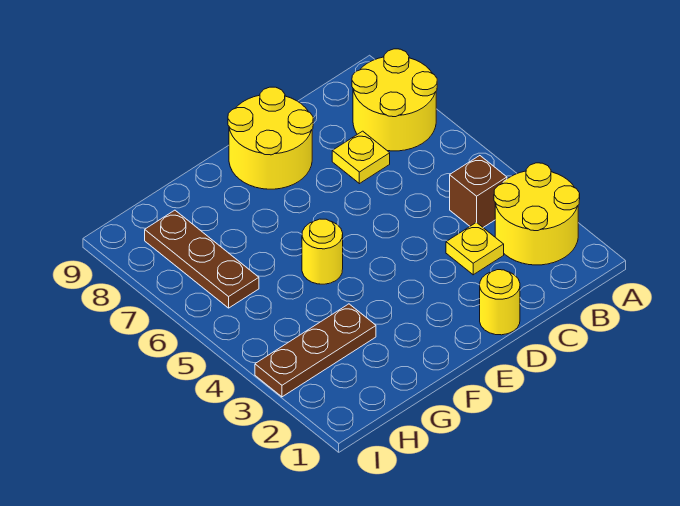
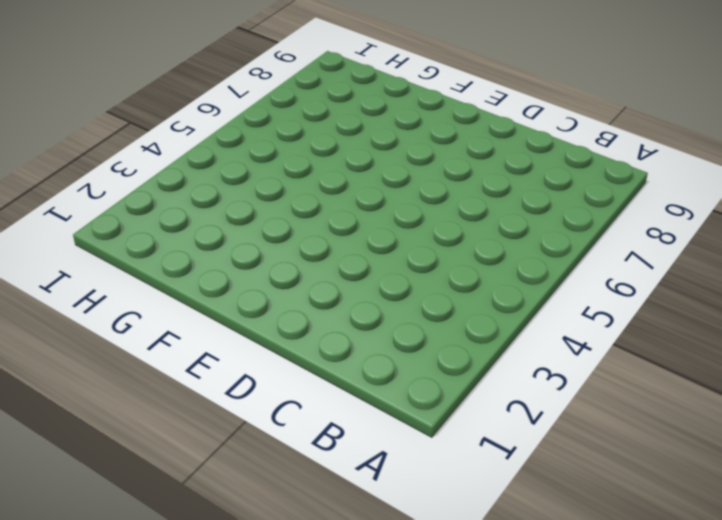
none -> yellow 2x2 round brick [494,163,580,265]
none -> yellow 2x2 round brick [352,49,437,151]

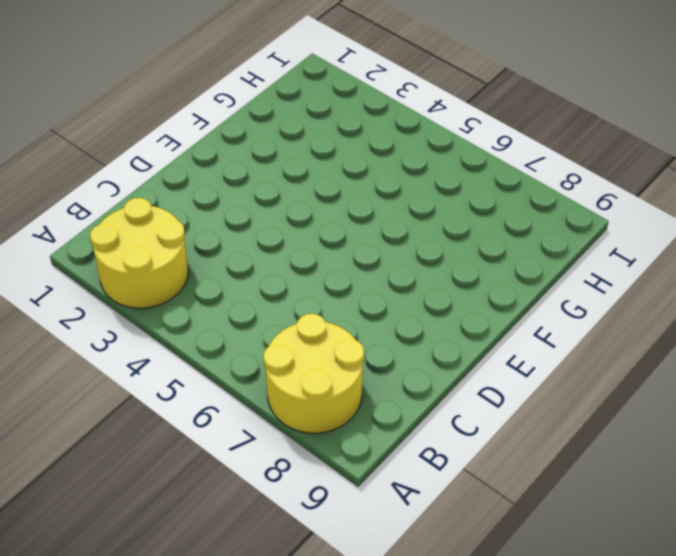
none -> brown 1x1 brick [450,156,507,227]
none -> yellow 1x1 plate [446,222,504,275]

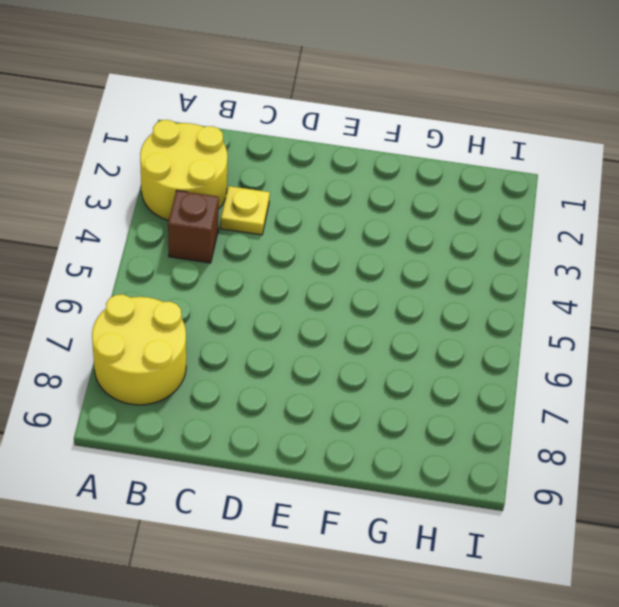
none -> yellow 1x1 plate [332,131,390,184]
none -> yellow 1x1 round brick [480,270,520,335]

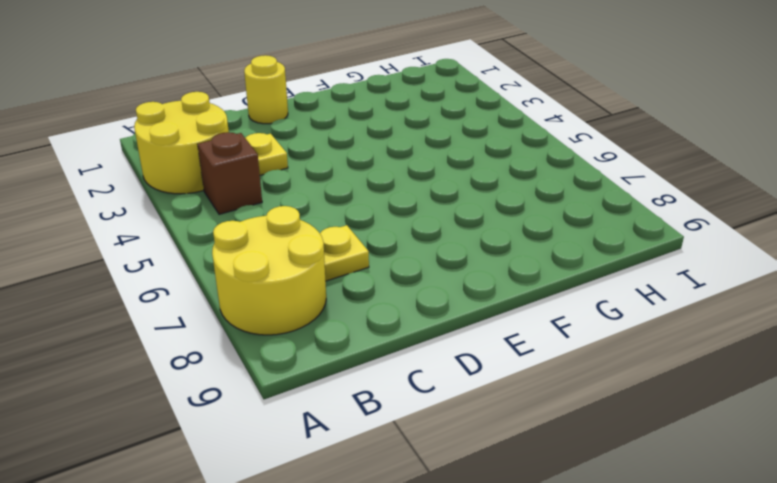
none -> yellow 2x2 round brick [228,87,313,189]
none -> yellow 1x1 round brick [302,219,343,284]

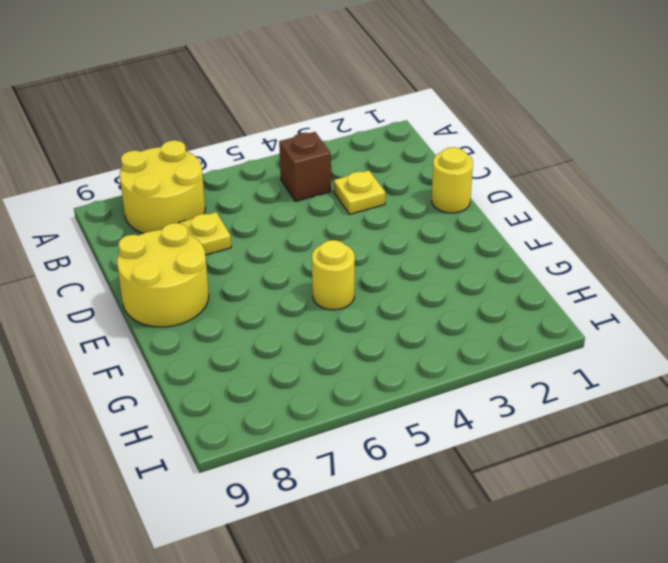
none -> yellow 2x2 round brick [494,163,580,265]
none -> brown 1x3 plate [255,304,376,397]

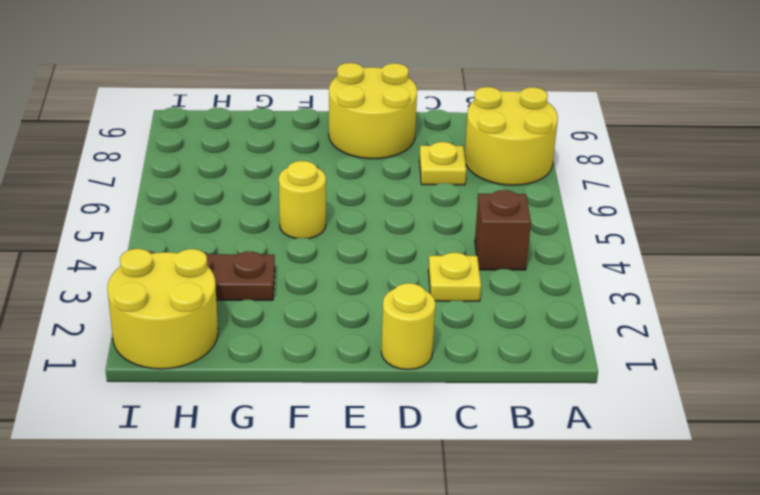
yellow 2x2 round brick [107,249,218,369] -> yellow 2x2 round brick moved to [494,163,580,265]
none -> brown 1x3 plate [145,210,259,308]

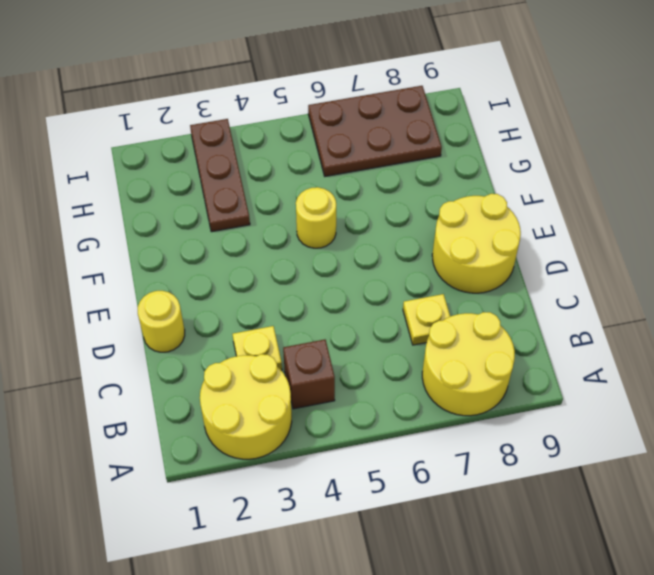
brown 2x3 plate [308,86,442,176] -> brown 1x3 plate [145,210,259,308]

